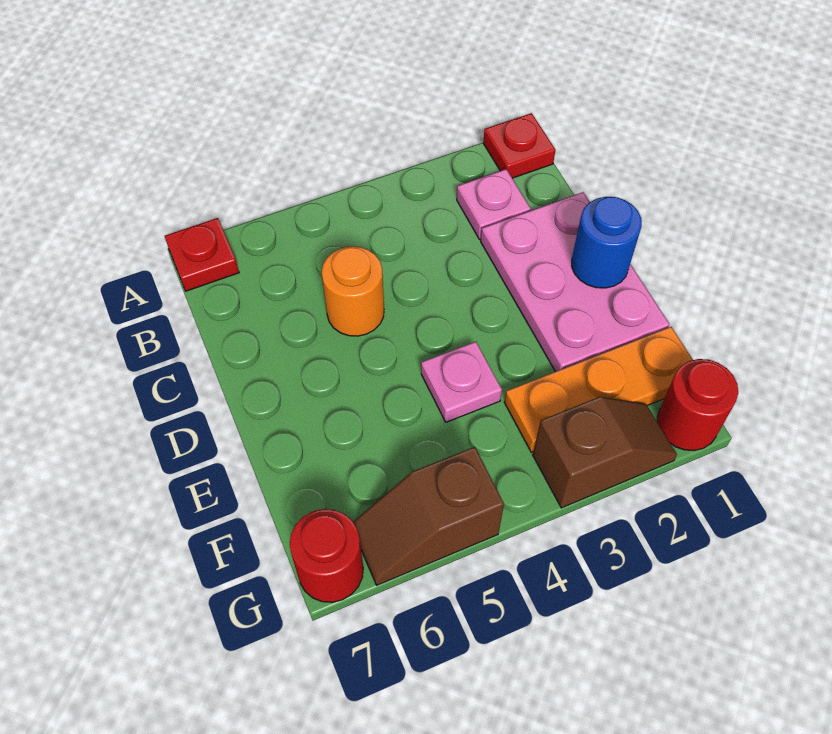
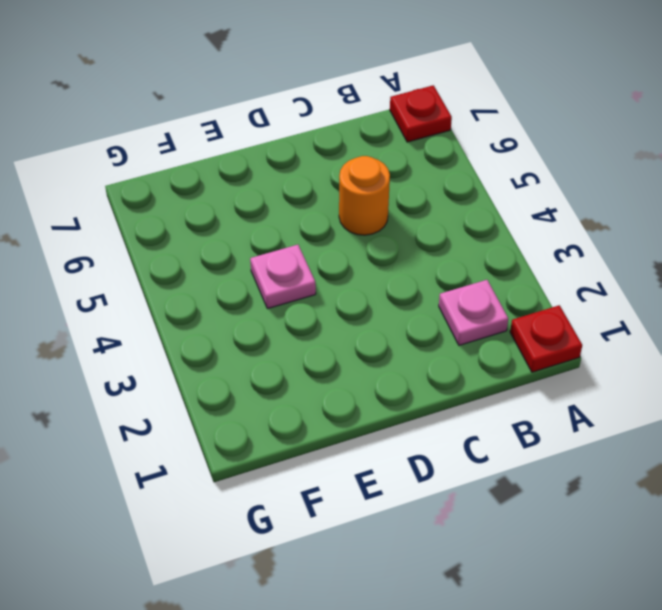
none -> pink 2x3 plate [481,192,669,372]
none -> orange 1x3 plate [504,327,693,452]
none -> red 1x1 round brick [657,359,738,451]

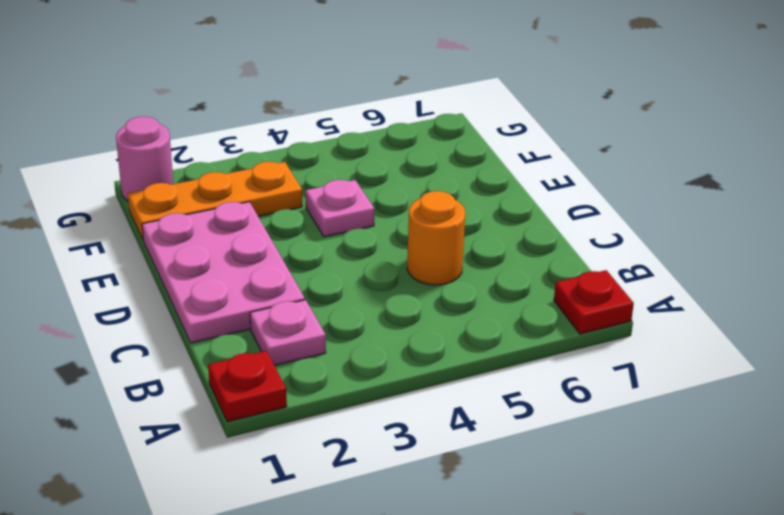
pink 1x1 round brick [116,116,173,201] -> red 1x1 round brick [657,359,738,451]
none -> brown 1x2 slope [533,397,677,508]
none -> brown 1x2 slope [353,447,504,585]
none -> red 1x1 round brick [290,509,363,602]

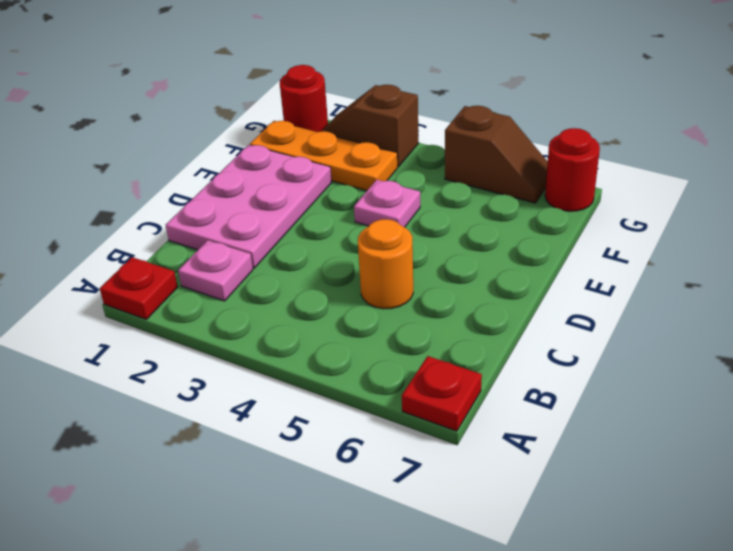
none -> blue 1x1 round brick [572,197,642,288]

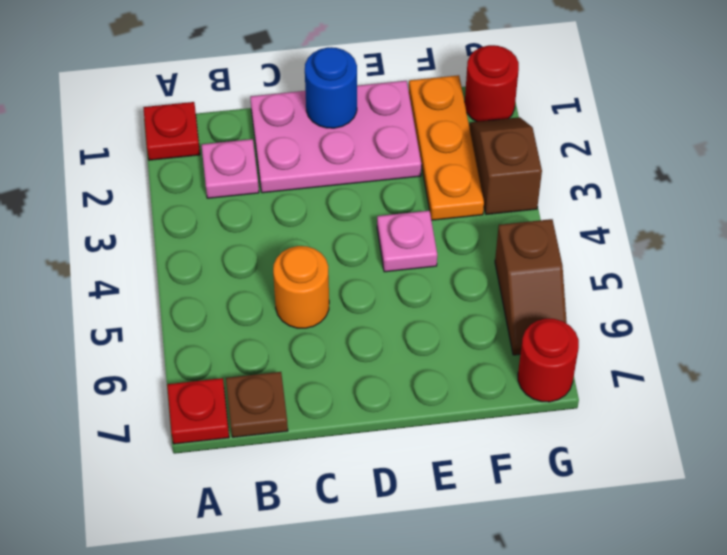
brown 1x1 plate [226,372,288,437] -> none

